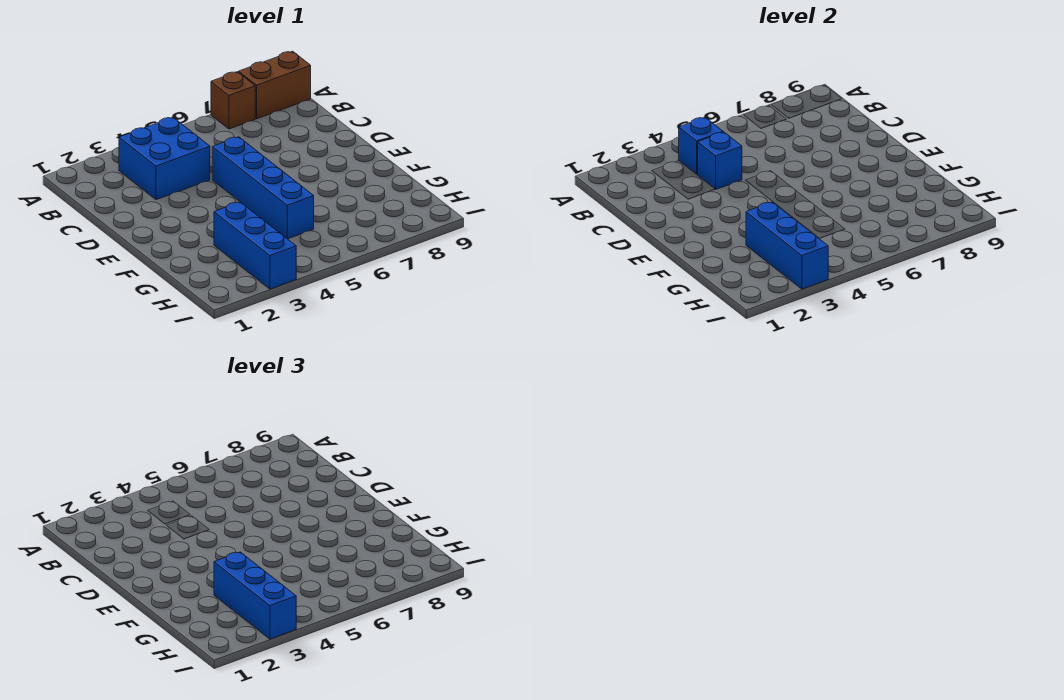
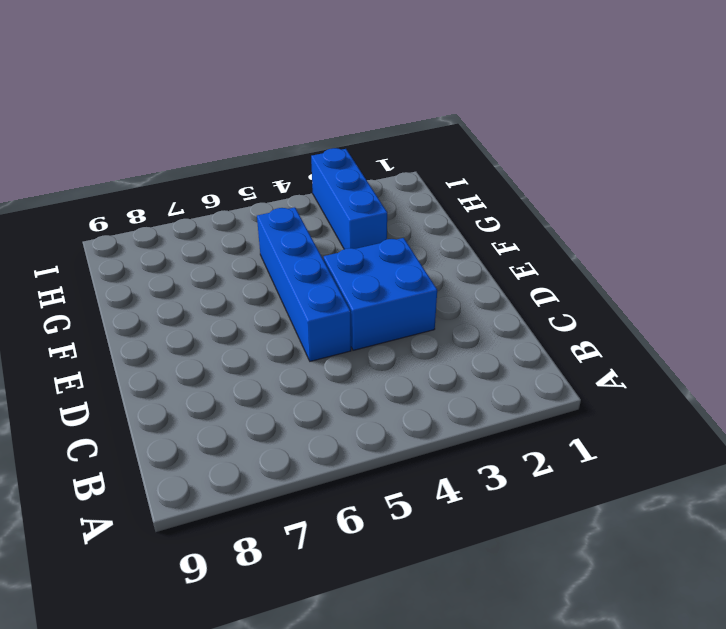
blue 2x2 brick [324,238,437,350] -> blue 2x2 brick moved to [119,117,210,200]
none -> brown 1x1 brick [211,72,255,129]
none -> brown 1x2 brick [239,51,311,119]

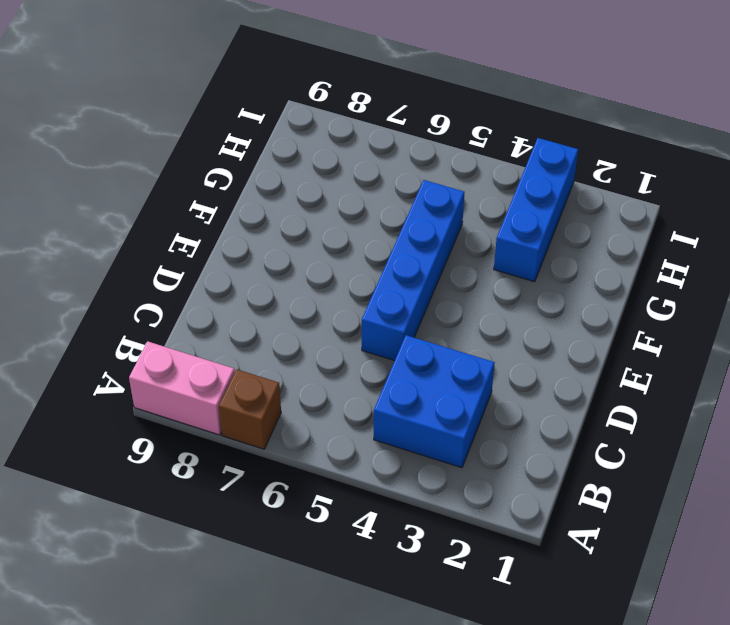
pink 1x2 brick [129,341,235,435] -> brown 1x2 brick [239,51,311,119]
none -> blue 1x1 brick [679,117,723,174]
none -> blue 1x1 brick [698,132,742,189]

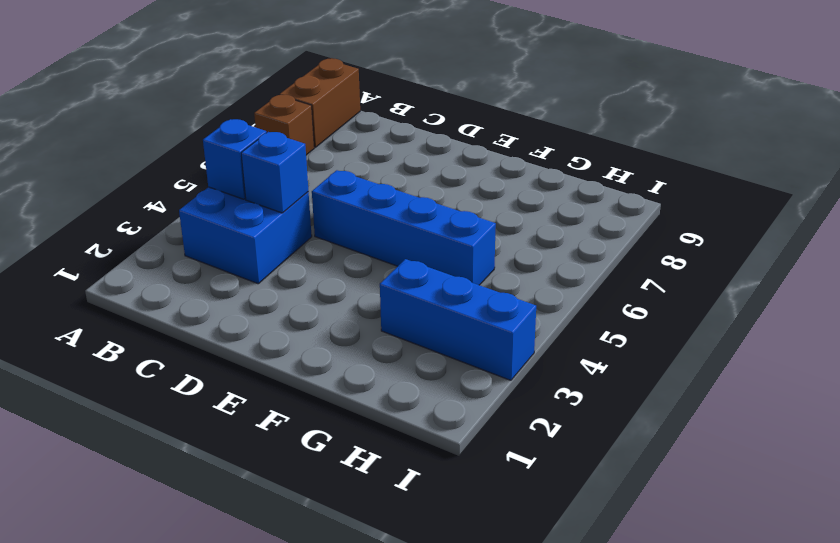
none -> blue 1x3 brick [746,202,828,289]
none -> blue 1x3 brick [214,552,296,639]

